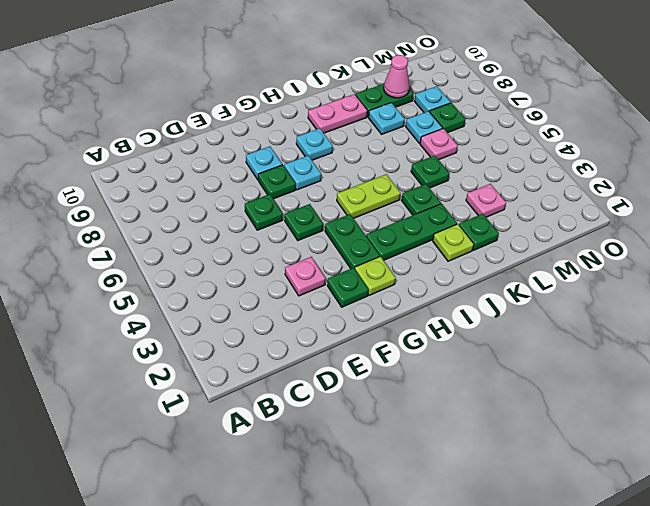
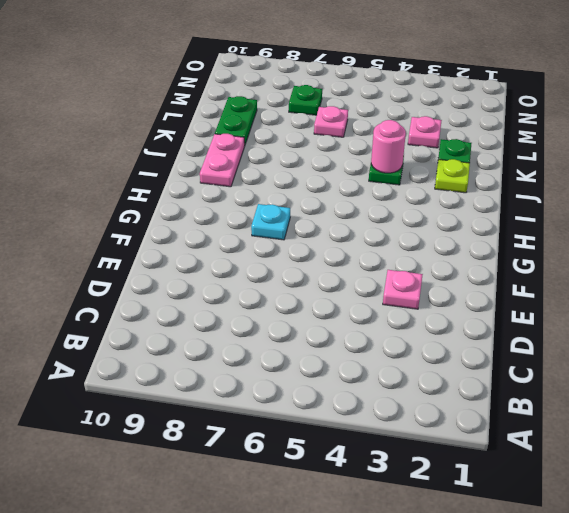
pink 1x1 round brick [371,120,406,173] -> none
none -> green 1x1 plate [245,194,283,230]
none -> green 1x1 plate [327,268,369,307]
none -> green 1x1 plate [285,204,323,240]

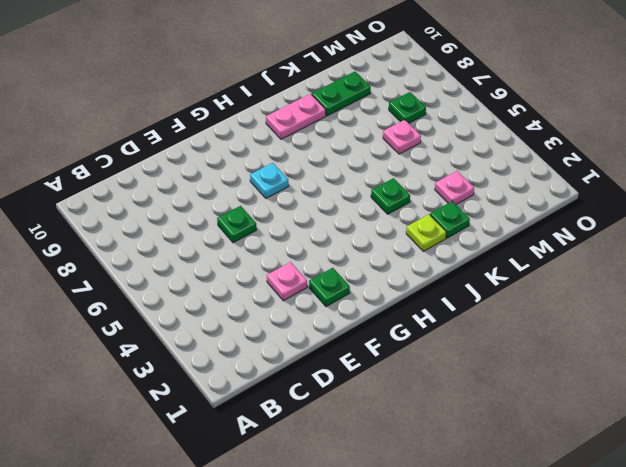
none -> green 1x1 plate [285,204,323,240]
none -> green 1x1 plate [258,165,296,199]
none -> cyan 1x1 plate [246,146,282,180]

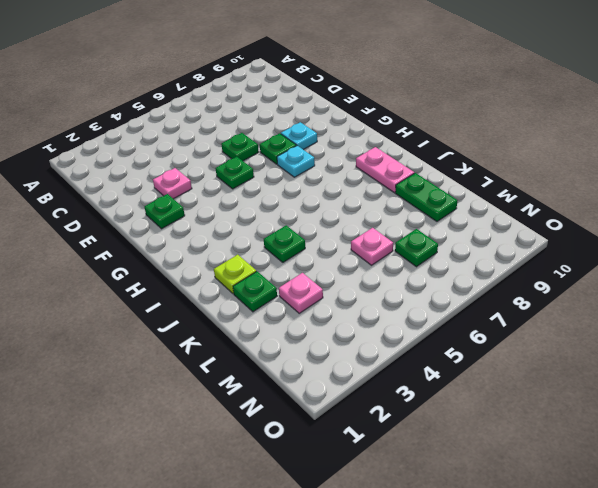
none -> lime 1x1 plate [355,256,396,295]
none -> green 1x2 plate [325,214,380,269]
none -> green 1x3 plate [366,204,457,260]

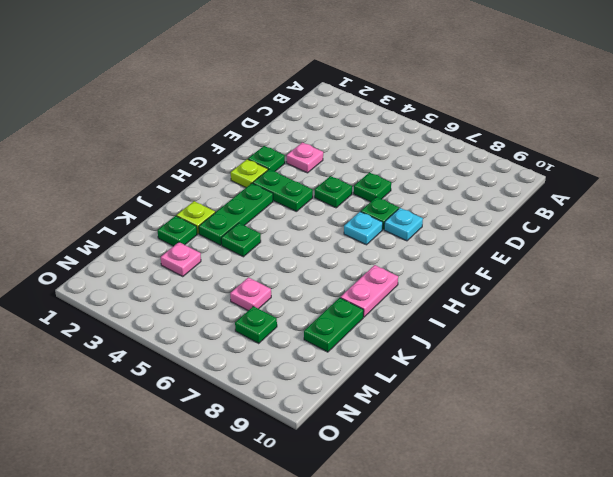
none -> lime 1x2 plate [337,174,401,218]
none -> cyan 1x1 plate [296,128,333,160]
none -> green 1x1 plate [411,156,450,188]

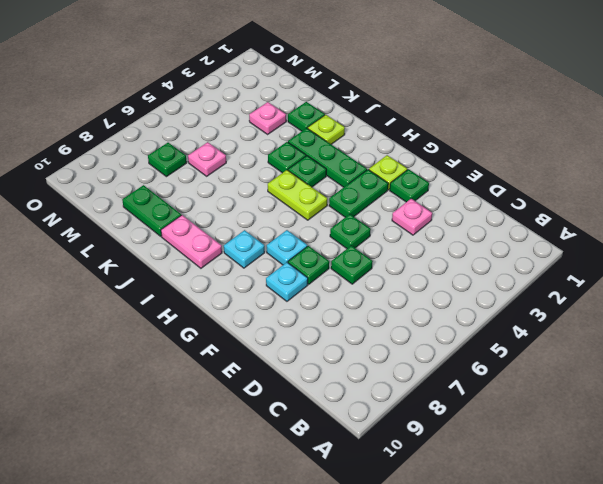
green 1x1 plate [288,156,326,187] -> green 1x1 plate moved to [411,156,450,188]
none -> cyan 1x1 plate [369,103,405,134]
none -> cyan 1x1 plate [406,111,443,143]
none -> cyan 1x1 plate [414,86,451,113]

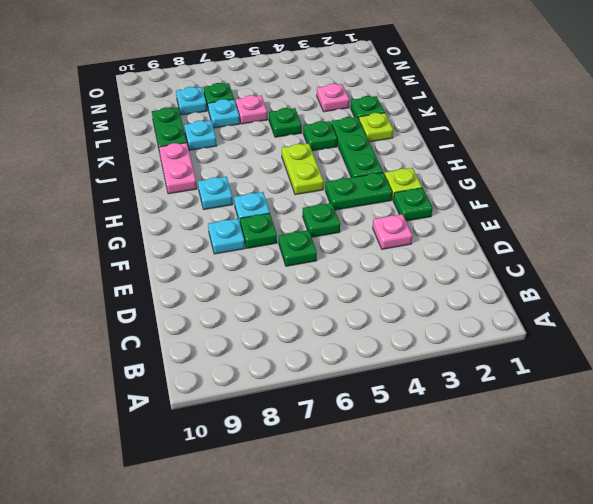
none -> pink 1x1 cone [384,55,410,98]

